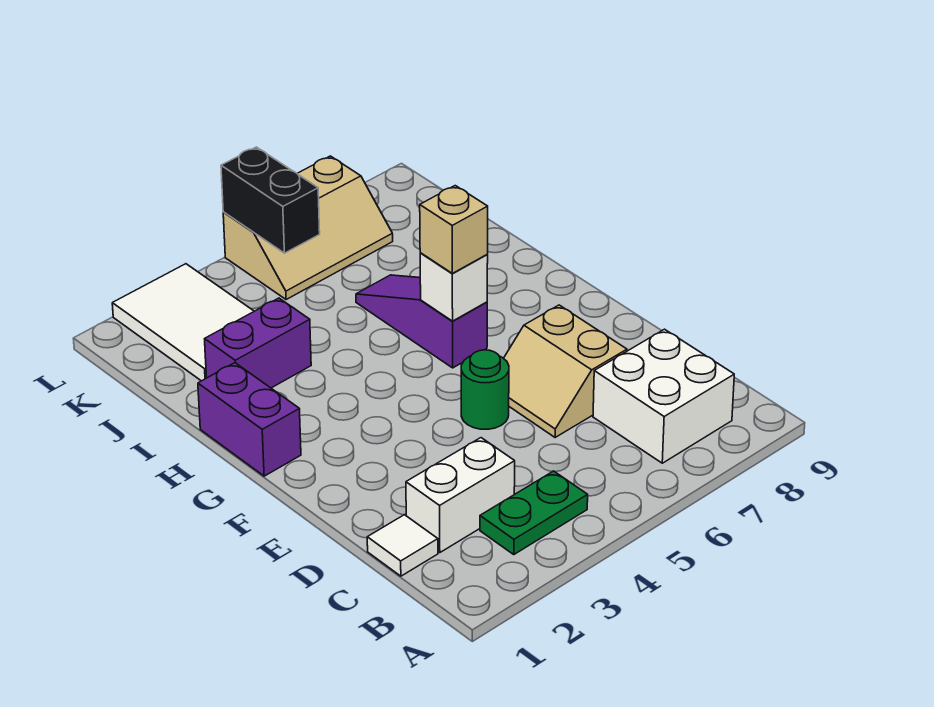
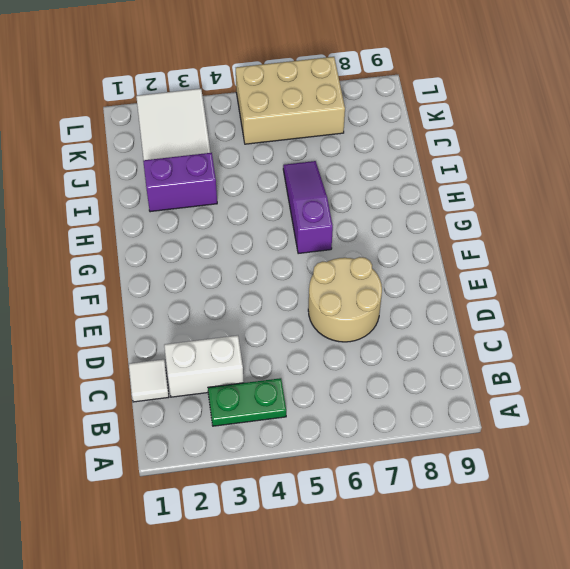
tan 2x2 round brick [308,257,382,342] -> tan 2x2 slope [504,305,627,438]
tan 2x3 brick [236,57,345,144] -> tan 2x3 slope [223,156,393,300]
none -> white 2x2 brick [593,329,734,463]
none -> green 1x1 round brick [461,350,509,429]
none -> purple 1x2 brick [198,363,301,476]

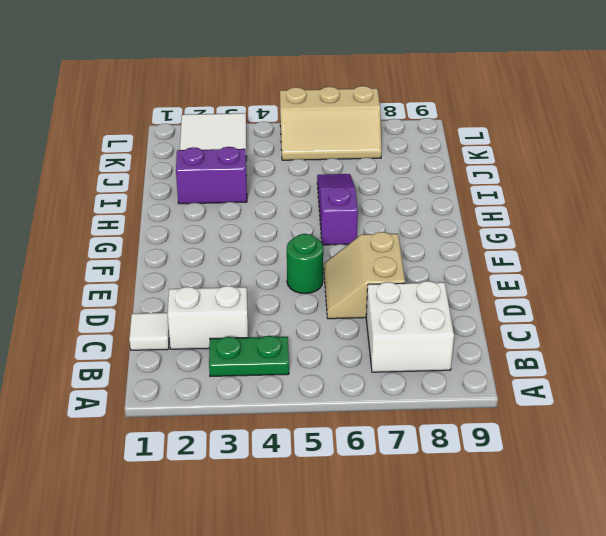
none -> purple 1x2 brick [198,363,301,476]
none -> white 1x1 brick [420,253,488,321]
none -> black 1x2 brick [221,147,320,253]

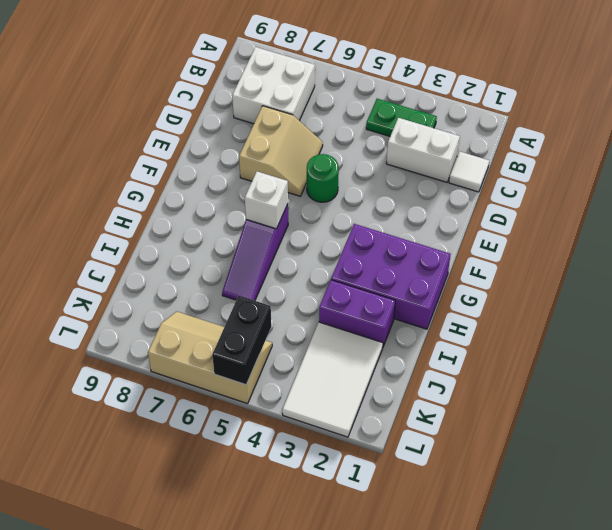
purple 2x3 brick [331,224,451,329] -> purple 1x2 brick [198,363,301,476]
none -> tan 1x1 brick [420,186,488,273]

